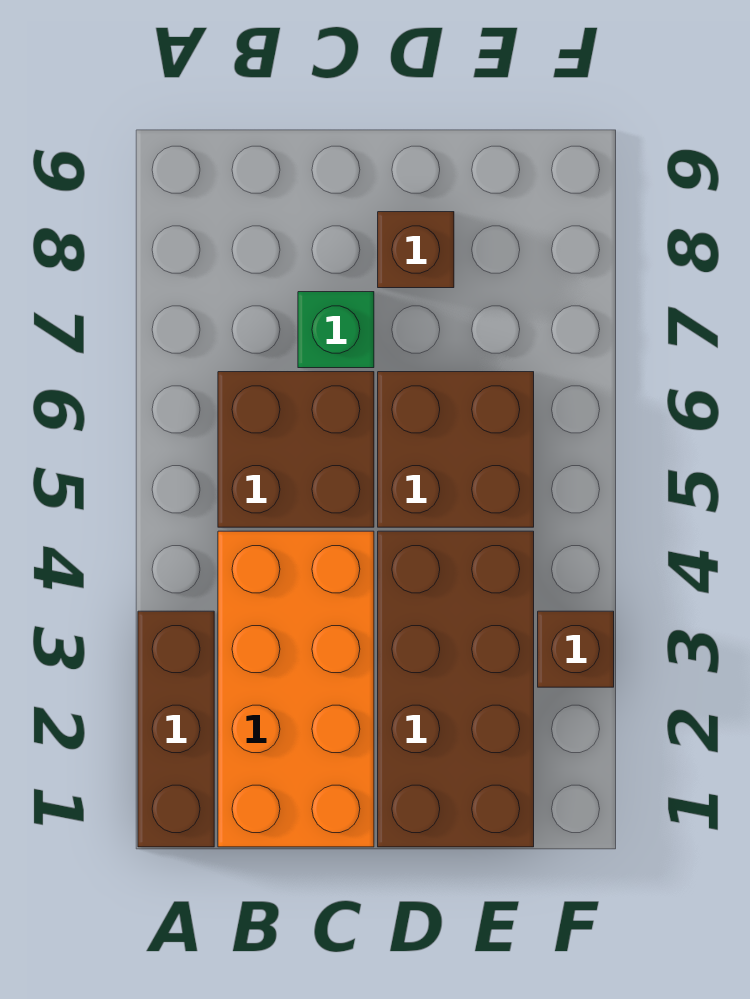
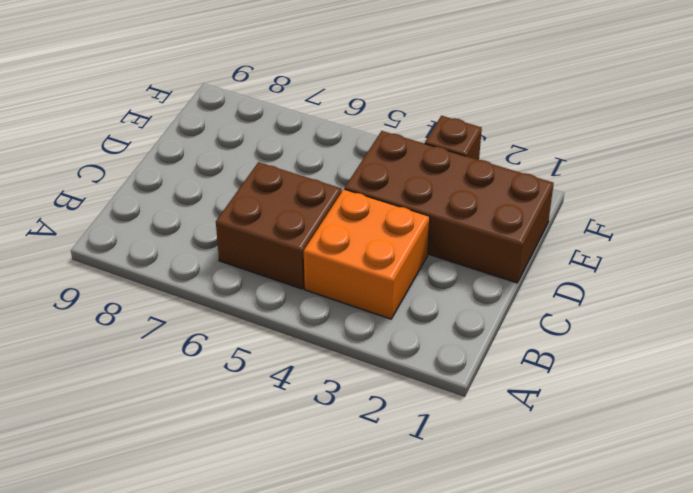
orange 2x2 brick [304,189,430,319] -> orange 2x4 brick [218,531,374,847]
none -> brown 1x3 brick [138,611,214,847]
none -> green 1x1 brick [298,292,374,368]

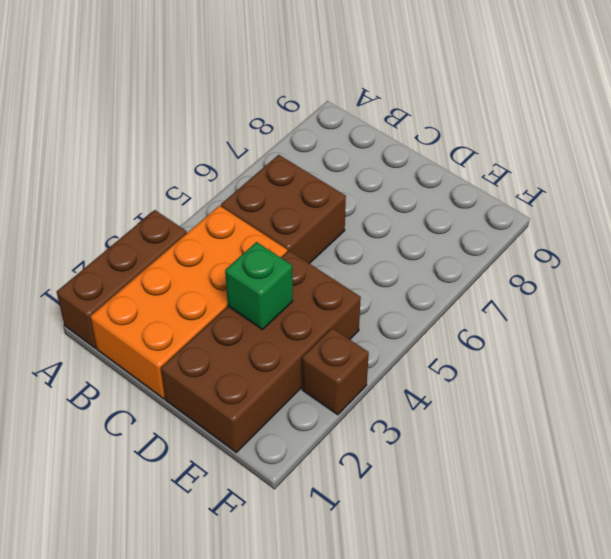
green 1x1 brick [225,242,293,329] -> green 1x1 brick moved to [298,292,374,368]
none -> brown 2x2 brick [378,372,534,527]
none -> brown 1x1 brick [378,212,454,288]

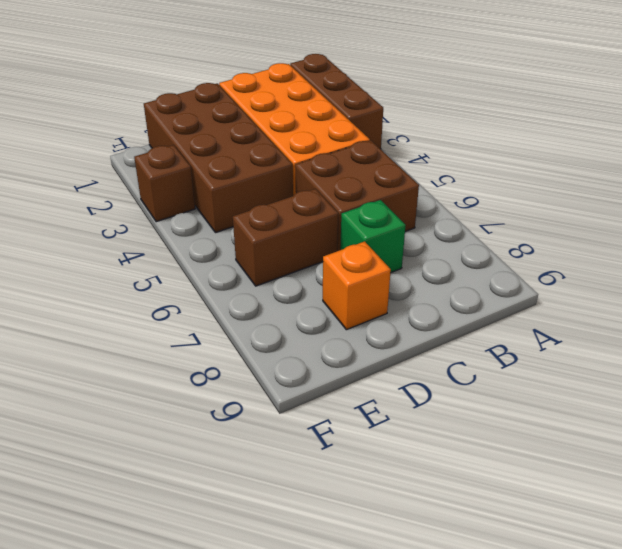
brown 1x2 brick [233,189,338,286] -> brown 2x2 brick [378,372,534,527]
orange 1x1 brick [323,241,391,330] -> brown 1x1 brick [378,212,454,288]

